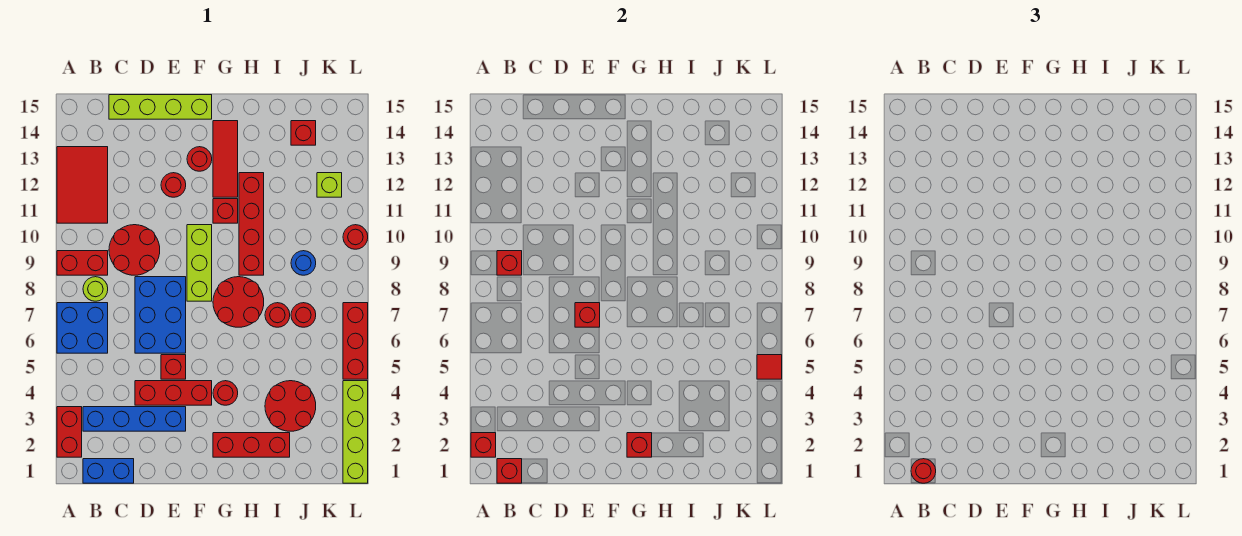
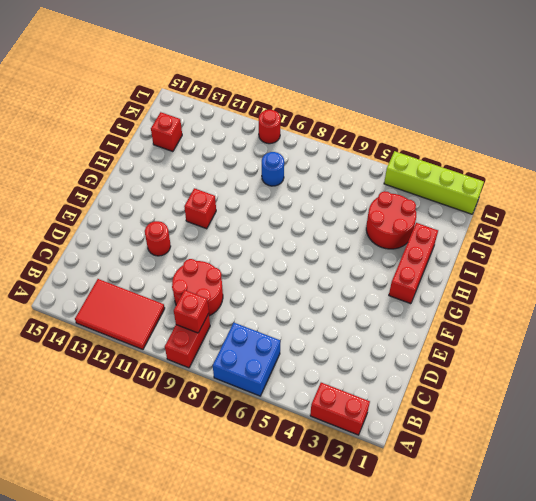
none -> blue 1x2 brick [83,459,134,483]
none -> blue 1x4 brick [83,407,186,431]
none -> lime 1x1 round brick [83,277,108,301]
none -> lime 1x4 brick [109,95,212,119]

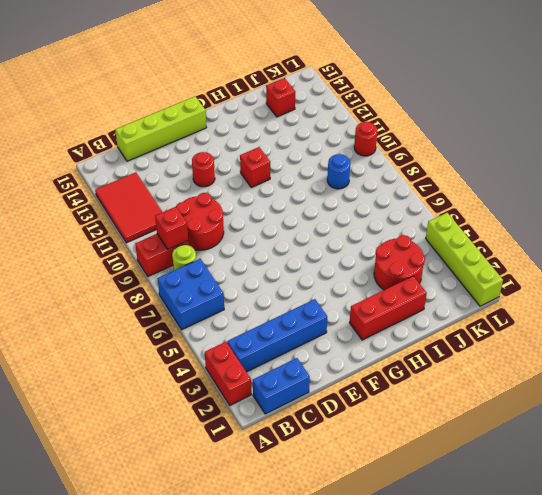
none -> red 1x3 brick [135,381,212,405]
none -> blue 2x3 brick [135,277,186,353]
none -> red 1x1 brick [161,355,186,379]
none -> lime 1x3 brick [187,225,212,301]

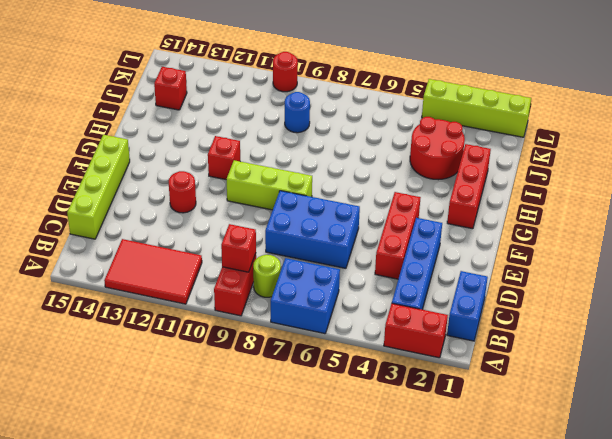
none -> red 2x2 round brick [109,225,160,275]
none -> red 1x1 brick [161,355,186,379]
none -> red 1x1 round brick [187,147,212,171]
none -> red 1x1 round brick [213,381,238,405]

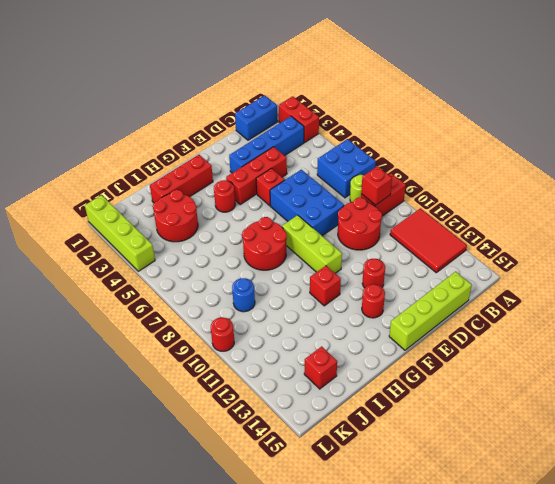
none -> red 1x3 tile [213,121,238,197]
none -> red 1x4 brick [239,173,264,275]
none -> red 1x1 round brick [265,303,290,327]
none -> red 1x1 round brick [291,303,316,327]

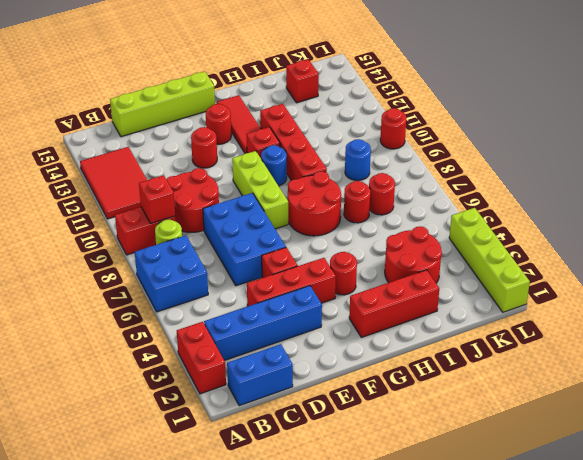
blue 1x1 round brick [261,145,287,186] -> none
none -> lime 1x1 brick [317,173,342,197]
none -> red 1x3 brick [343,303,368,379]
none -> red 1x1 brick [471,433,496,457]
none -> red 1x1 brick [497,459,522,483]

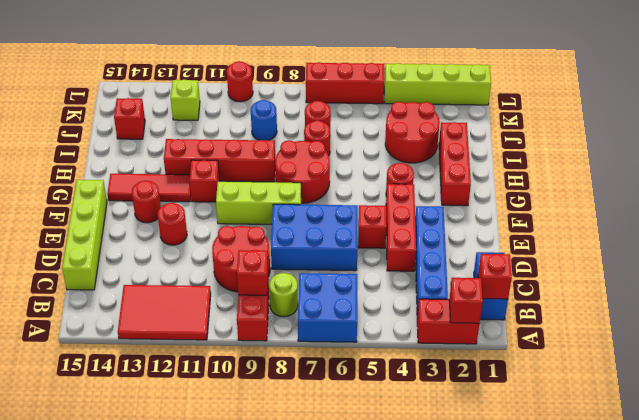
none -> red 1x1 brick [575,303,600,327]
none -> red 1x1 brick [627,433,652,457]
none -> red 1x1 tile [757,355,782,379]
none -> red 1x1 round brick [911,459,936,483]

